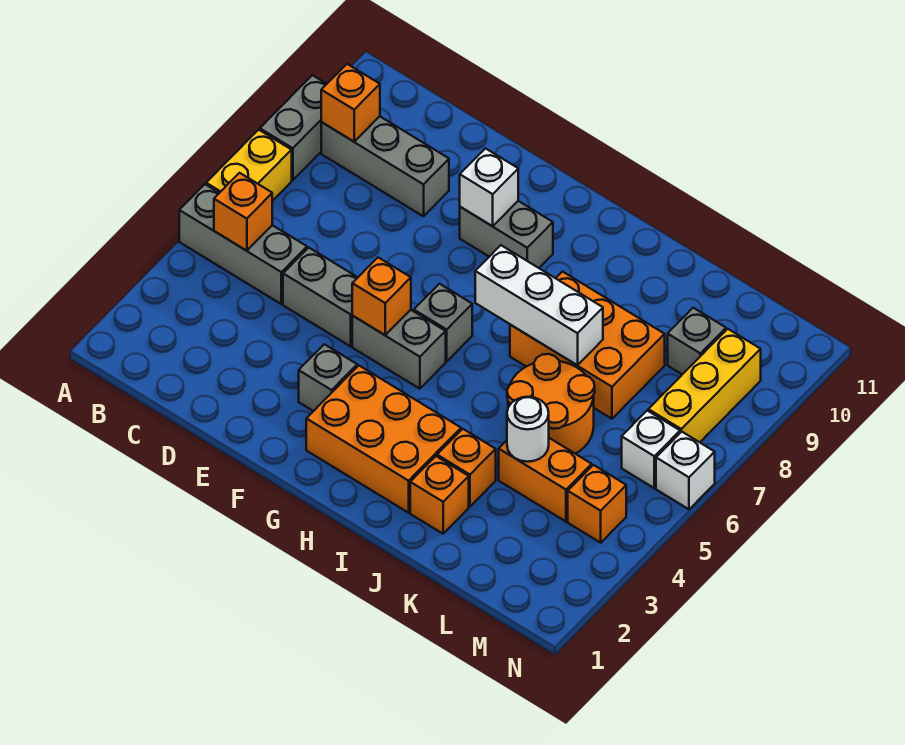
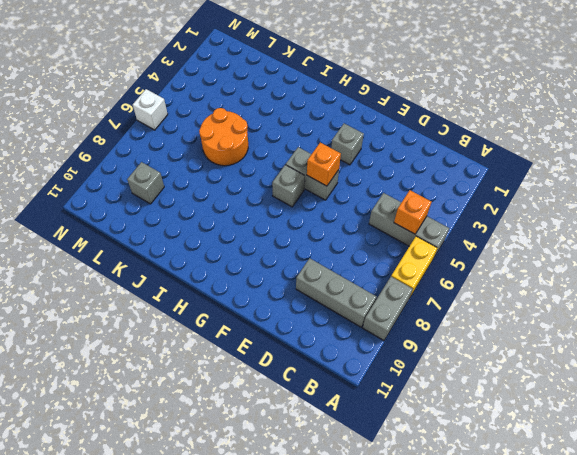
none -> grey 1x2 brick [283,248,358,346]
none -> grey 1x2 brick [460,201,553,268]
none -> orange 2x3 brick [306,366,461,513]

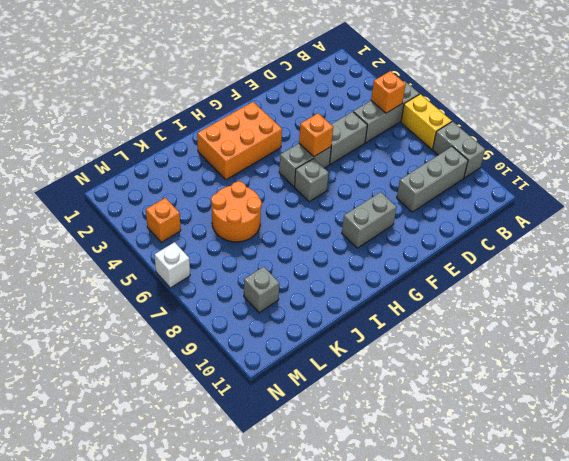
none -> grey 1x1 brick [299,344,357,411]
none -> orange 2x3 brick [510,272,665,419]
none -> orange 1x1 brick [410,456,469,534]

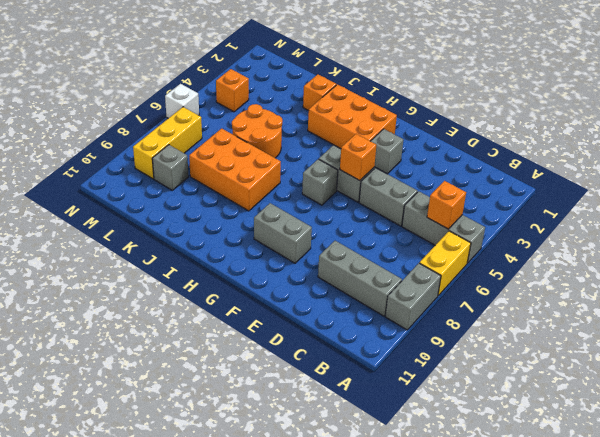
none -> orange 1x1 brick [437,429,496,506]
none -> orange 1x2 brick [499,438,592,522]
none -> white 1x1 brick [622,411,680,488]

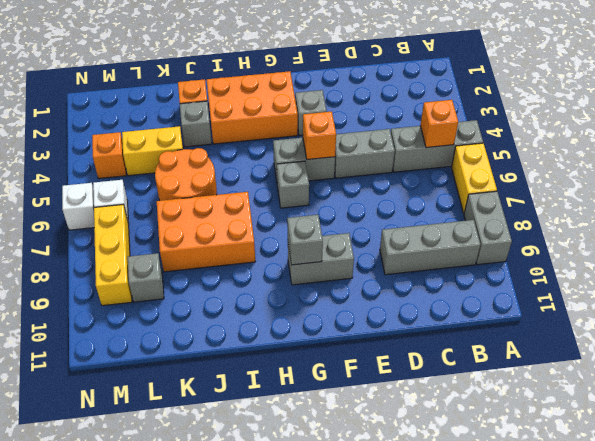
grey 1x1 brick [287,215,323,265] -> none
grey 1x1 brick [180,101,212,147] -> orange 1x1 brick [437,429,496,506]
yellow 1x2 brick [122,126,183,176] -> orange 1x2 brick [499,438,592,522]
none -> orange 1x1 brick [321,64,380,142]
none -> white 1x1 brick [460,148,518,226]
none -> white 1x3 brick [475,245,603,365]

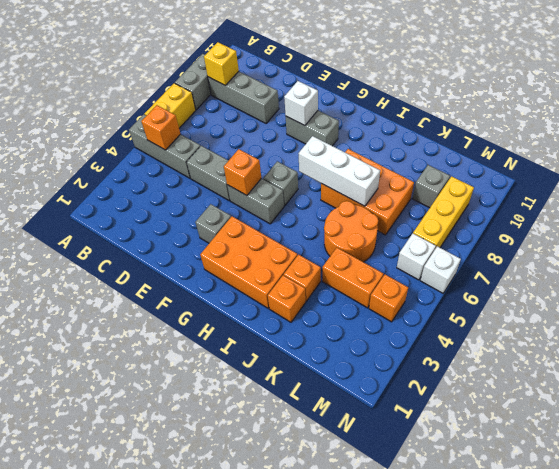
yellow 1x1 brick [204,42,239,85] -> orange 1x1 brick [321,64,380,142]
none -> white 1x1 round brick [507,397,549,462]

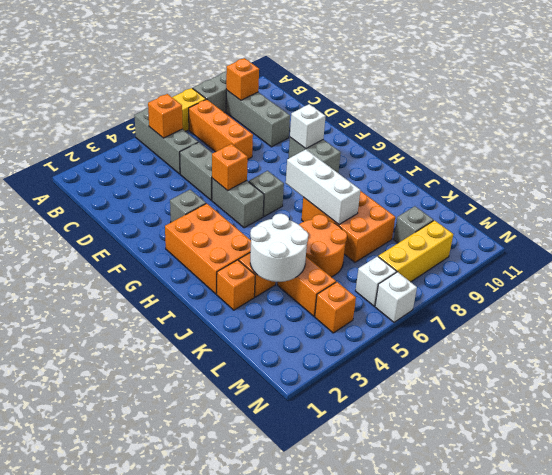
orange 1x3 brick [189,99,253,159] -> none
white 2x2 round brick [250,214,308,282] -> white 1x1 round brick [507,397,549,462]

